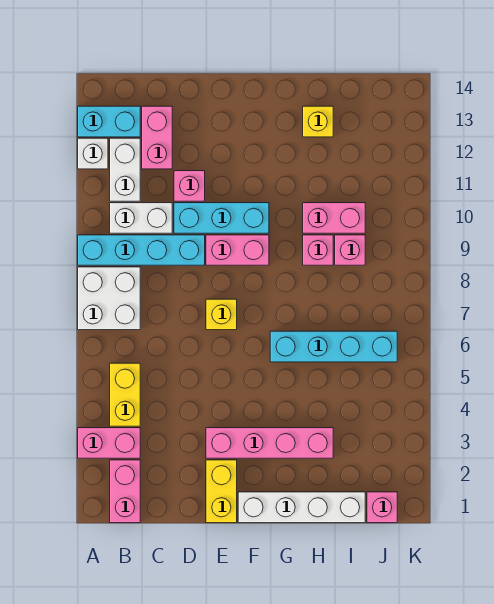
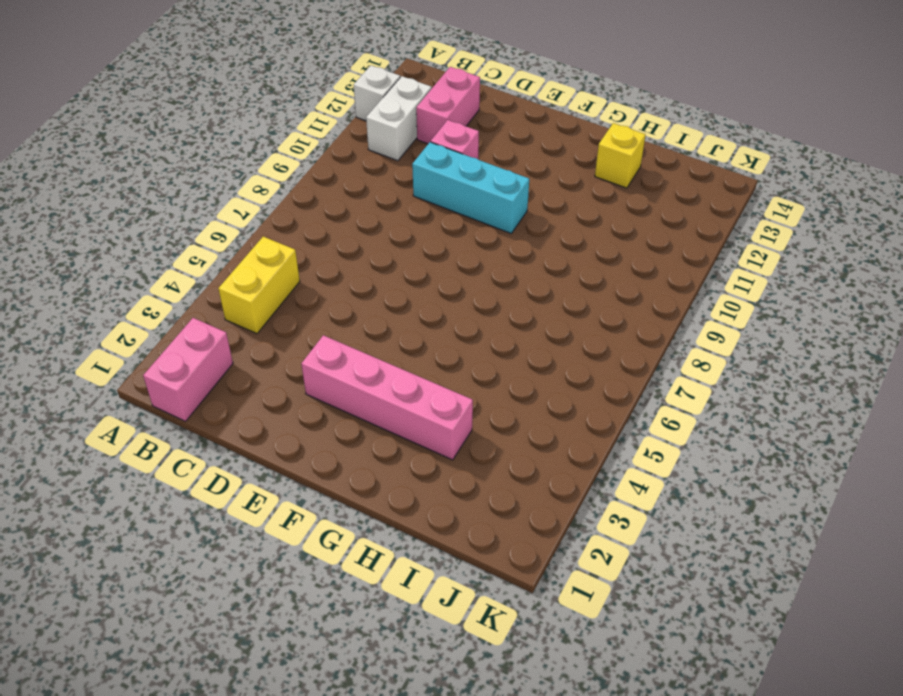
none -> pink 1x2 brick [78,428,140,458]
none -> white 2x2 brick [78,267,140,330]
none -> cyan 1x4 brick [78,235,205,265]

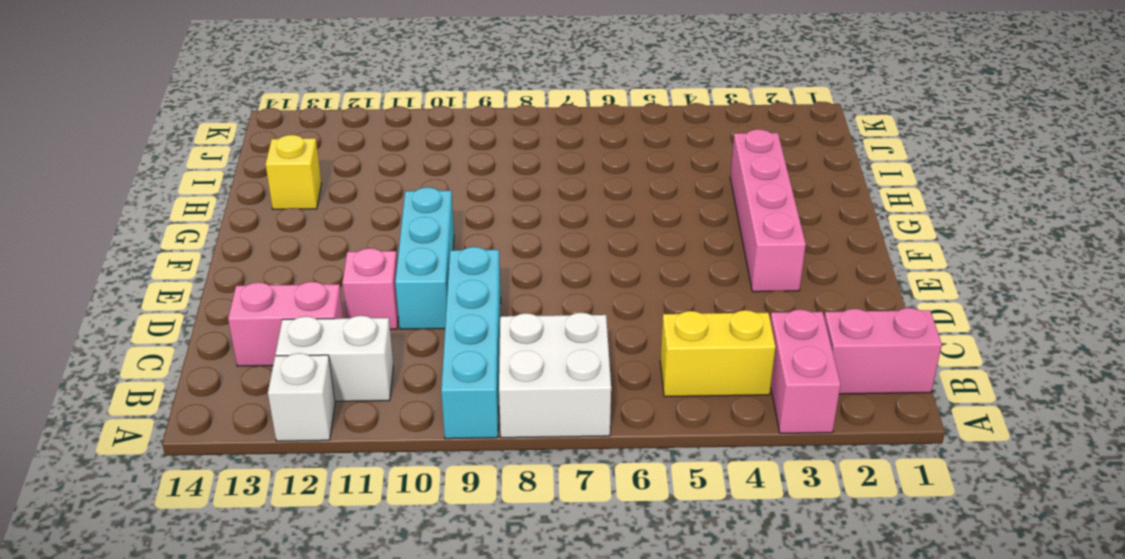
none -> cyan 1x2 brick [78,106,140,137]
none -> white 1x2 brick [110,203,172,233]
none -> yellow 1x2 brick [206,460,237,523]

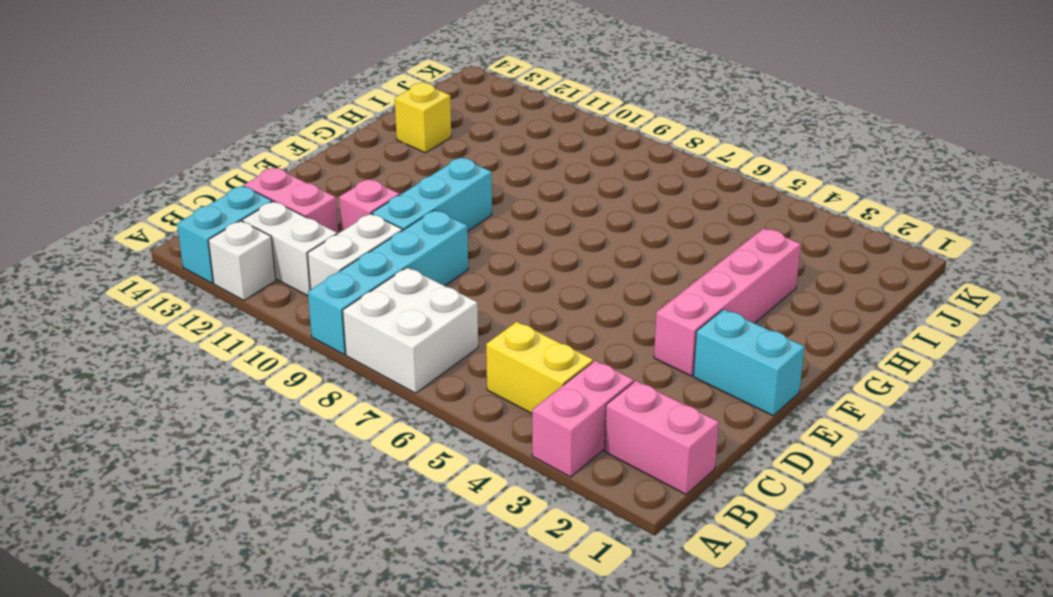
cyan 1x2 brick [693,309,804,416] -> yellow 1x2 brick [206,460,237,523]
none -> yellow 1x1 brick [206,299,237,330]
none -> pink 1x2 brick [206,235,269,265]
none -> white 1x4 brick [238,492,365,523]

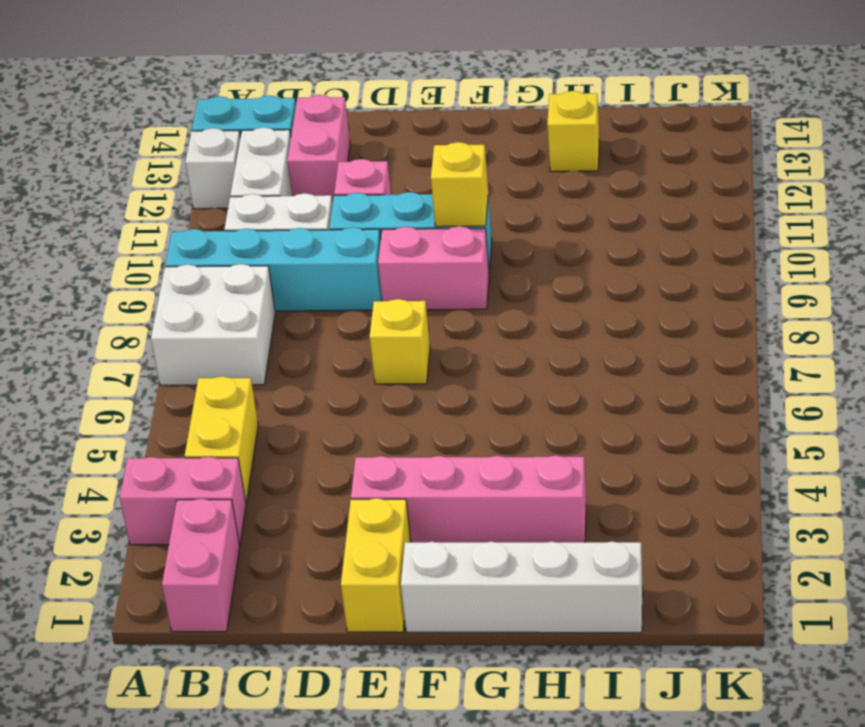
yellow 1x1 brick [431,142,488,227] -> none
none -> cyan 1x4 brick [270,331,397,362]
none -> pink 1x1 brick [303,235,333,265]
none -> pink 1x2 brick [303,203,365,233]

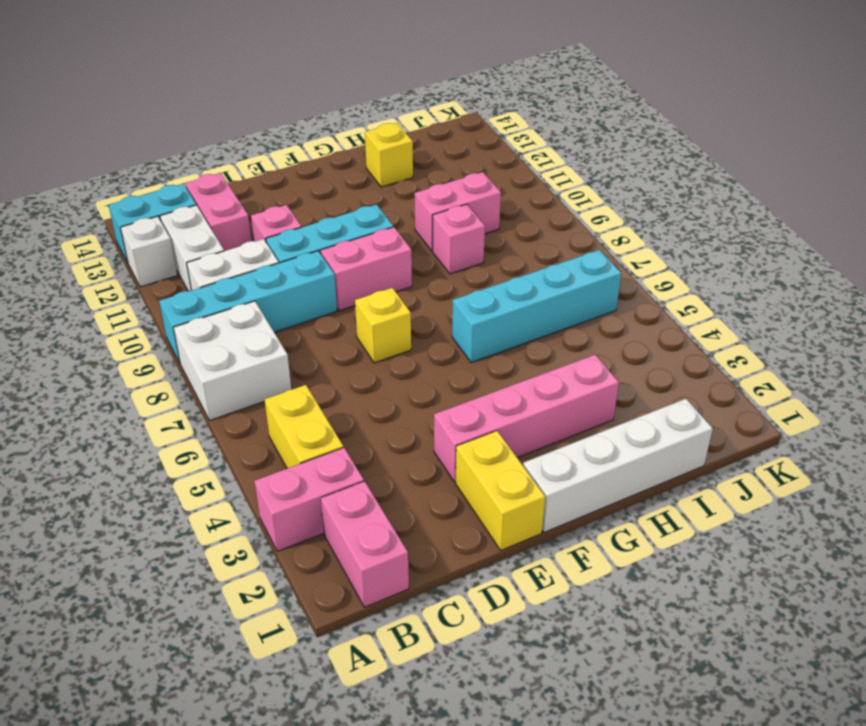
none -> pink 1x1 brick [335,235,365,265]
none -> pink 1x1 brick [367,492,397,523]

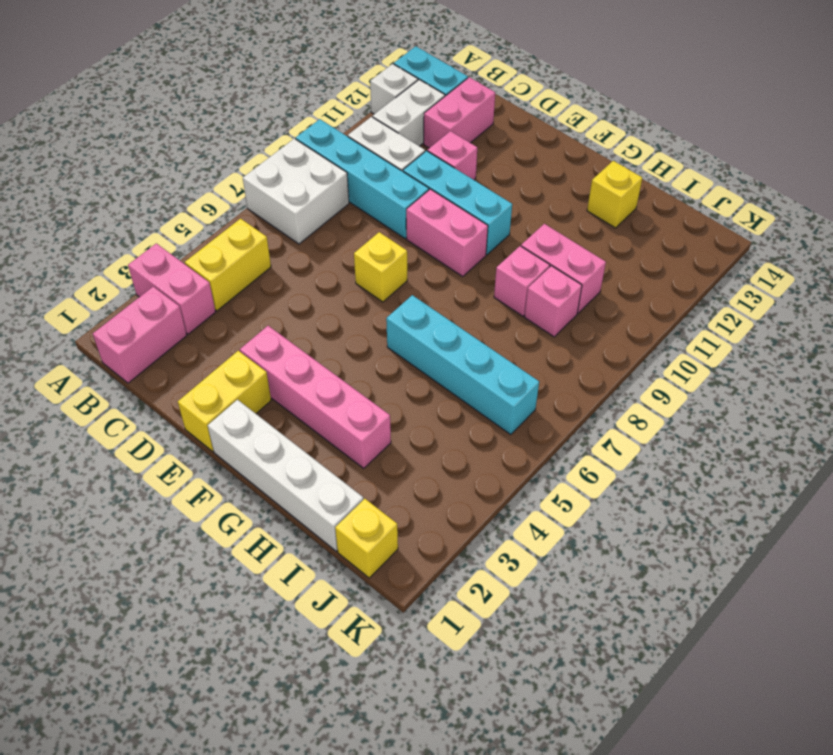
yellow 1x1 brick [335,499,398,578] -> pink 1x1 brick [367,492,397,523]

